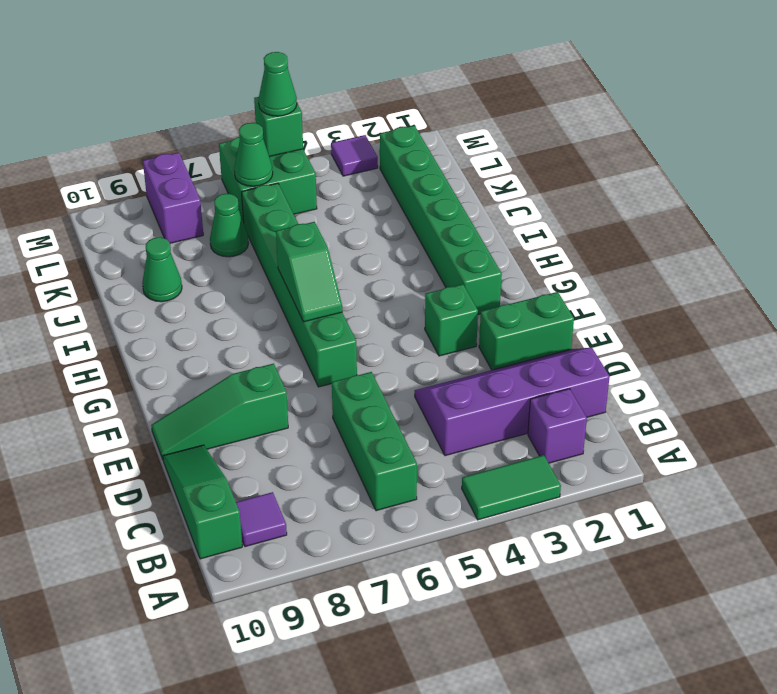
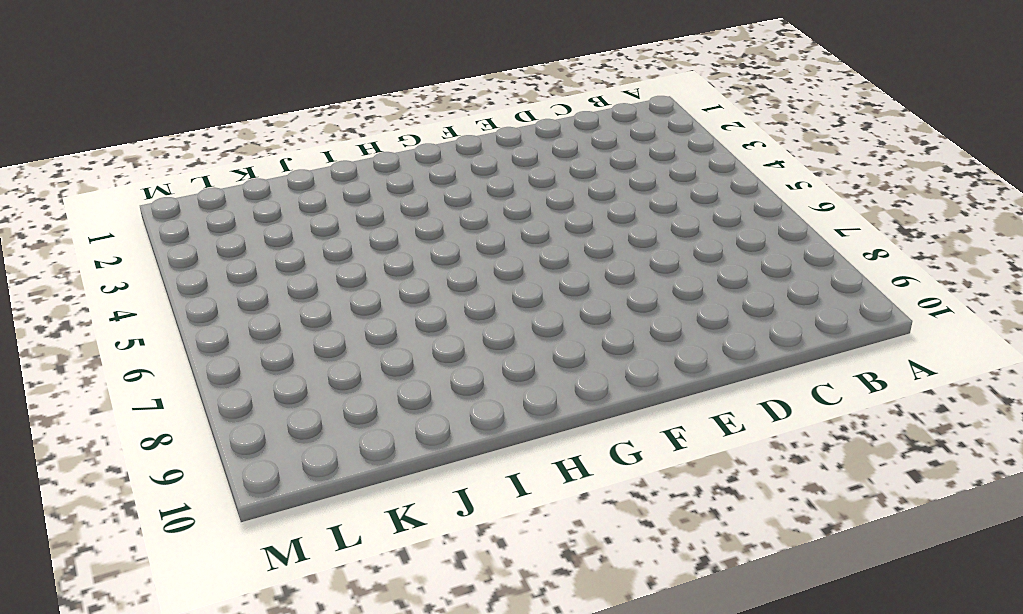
none -> green 1x2 tile [462,455,561,520]
none -> purple 1x1 brick [528,389,587,463]
none -> green 1x3 brick [332,372,417,511]

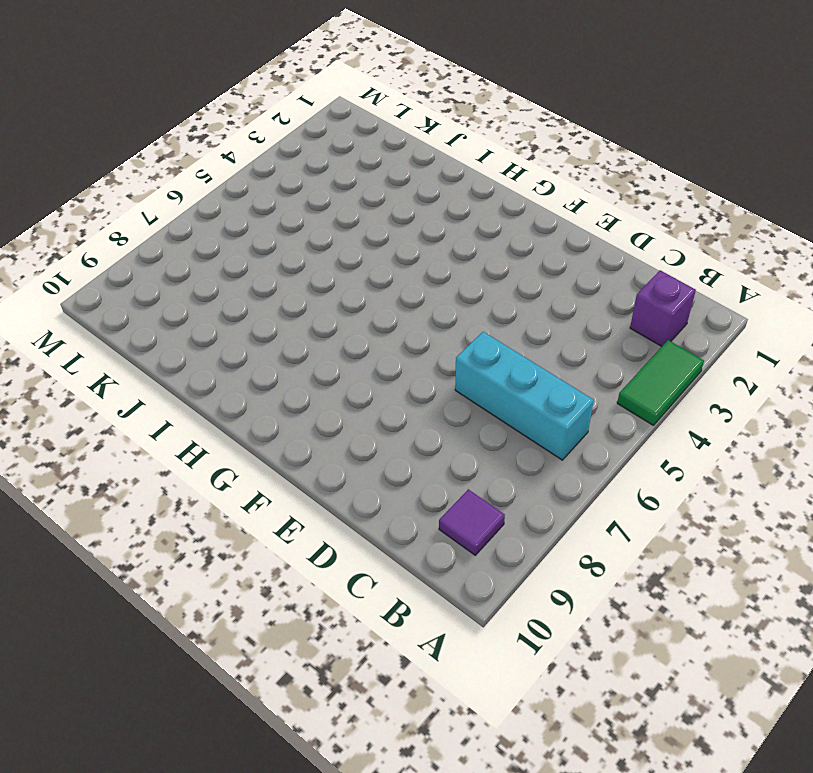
cyan 1x3 brick [455,332,594,460] -> green 1x3 brick [332,372,417,511]
none -> green 1x3 slope [163,445,242,559]
none -> purple 2x4 slope [415,348,610,456]
none -> green 1x2 brick [479,292,574,370]

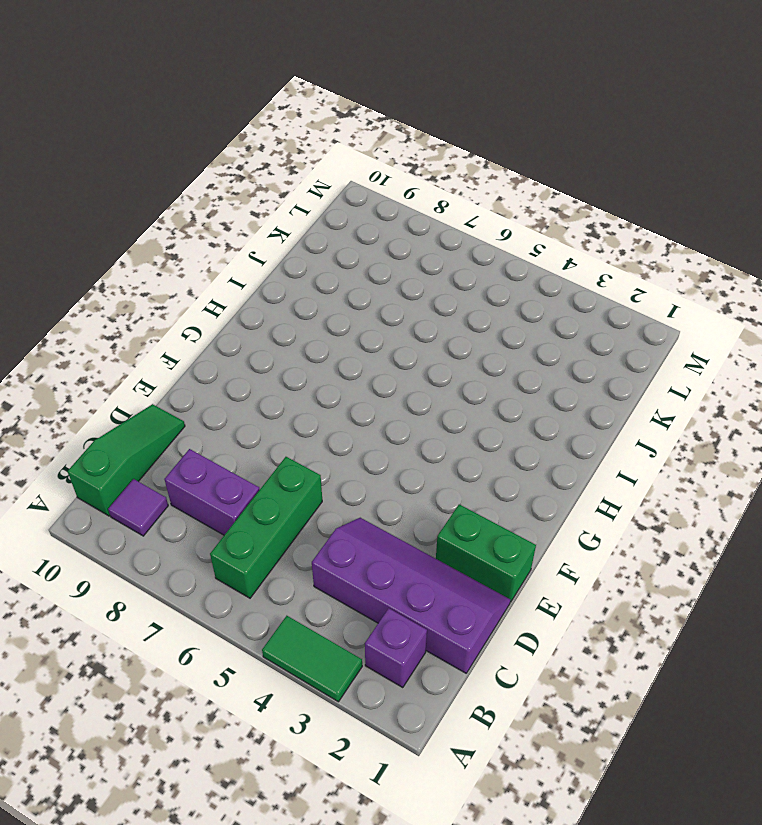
purple 1x2 brick [164,449,260,535] -> purple 1x2 brick turned to [143,152,203,243]
none -> green 1x3 slope [151,364,288,459]
none -> green 1x1 brick [425,284,478,356]
none -> green 1x6 brick [242,183,357,387]

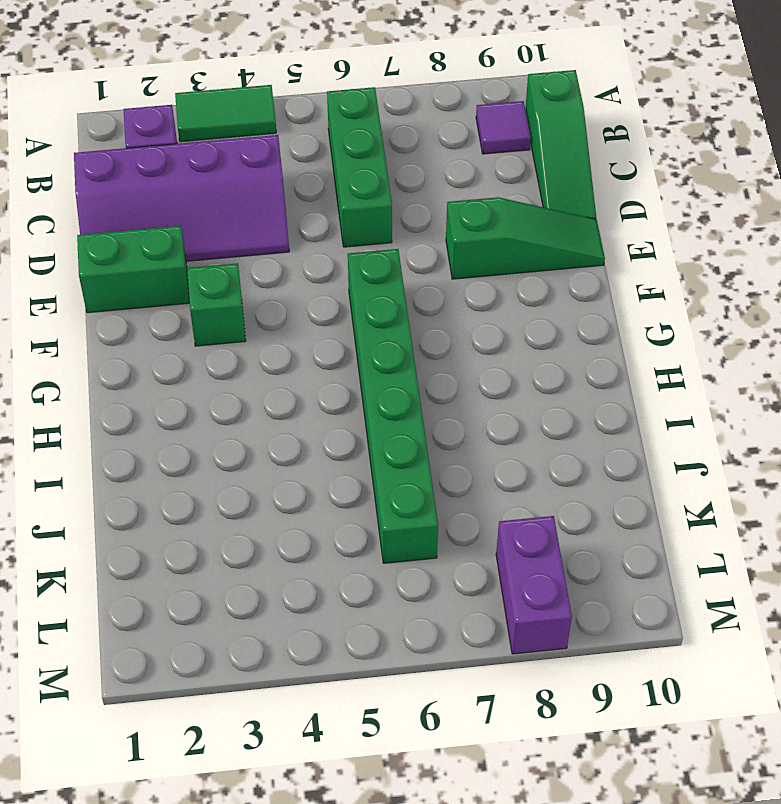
none -> green 1x6 brick [380,125,502,315]
none -> green 1x1 cone [142,237,182,302]
none -> green 1x1 cone [210,194,248,257]

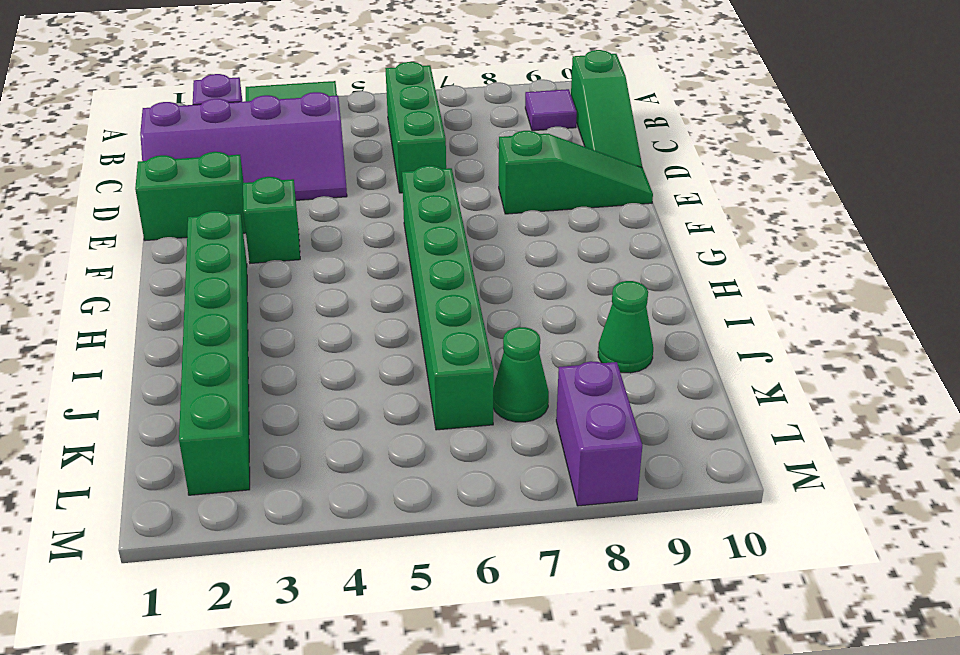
none -> green 2x2 brick [219,137,317,223]
none -> purple 1x1 tile [331,135,378,176]
none -> green 1x2 slope [276,222,342,322]

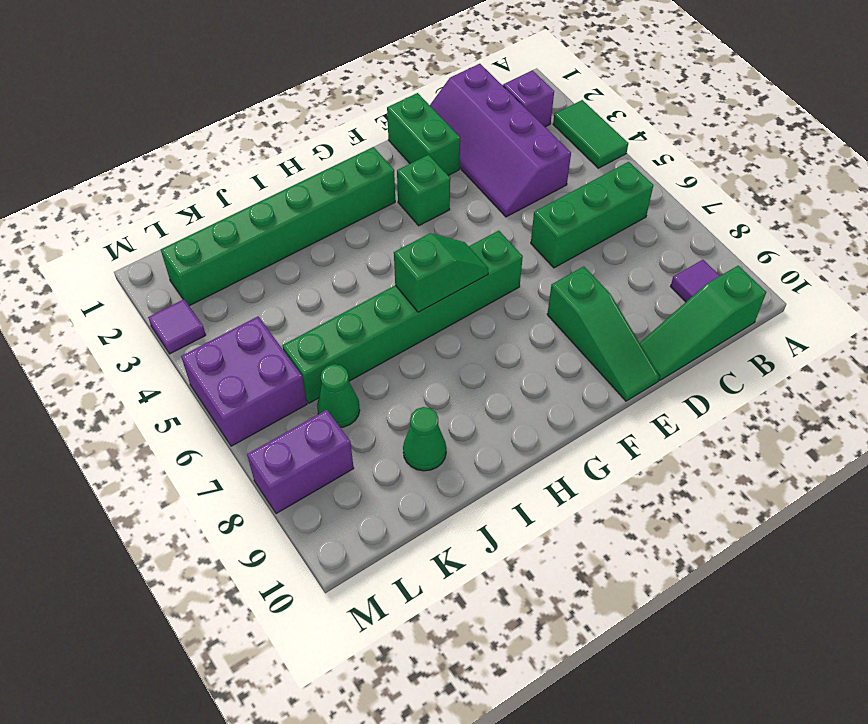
purple 2x2 brick [181,317,307,446] -> green 2x2 brick [219,137,317,223]
none -> green 1x1 cone [234,123,273,186]
none -> green 1x1 brick [254,97,303,157]
none -> green 1x1 cone [259,52,297,116]

